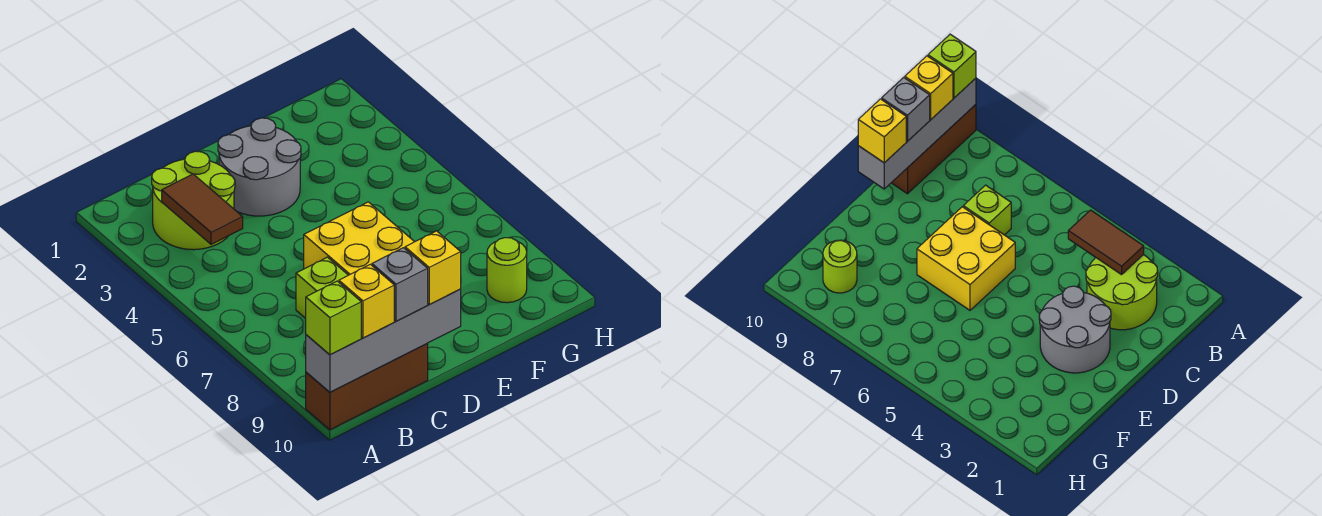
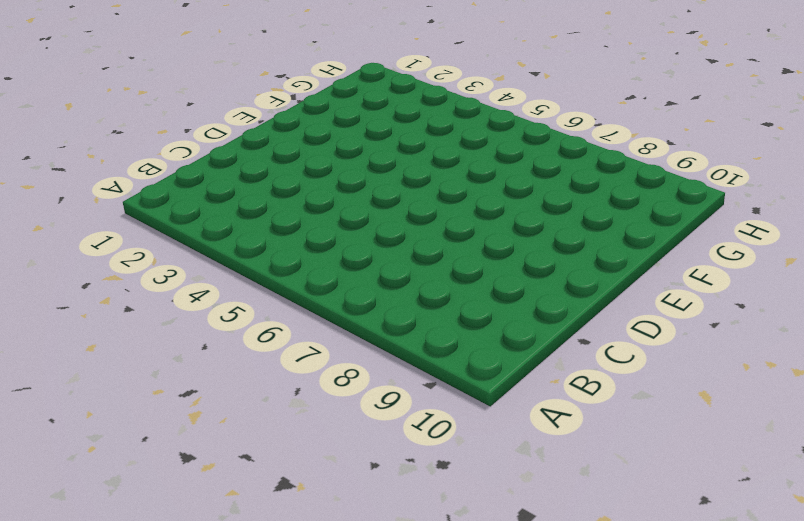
none -> brown 1x3 brick [306,344,428,430]
none -> lime 2x2 round brick [152,151,235,250]
none -> lime 1x1 brick [296,257,348,318]

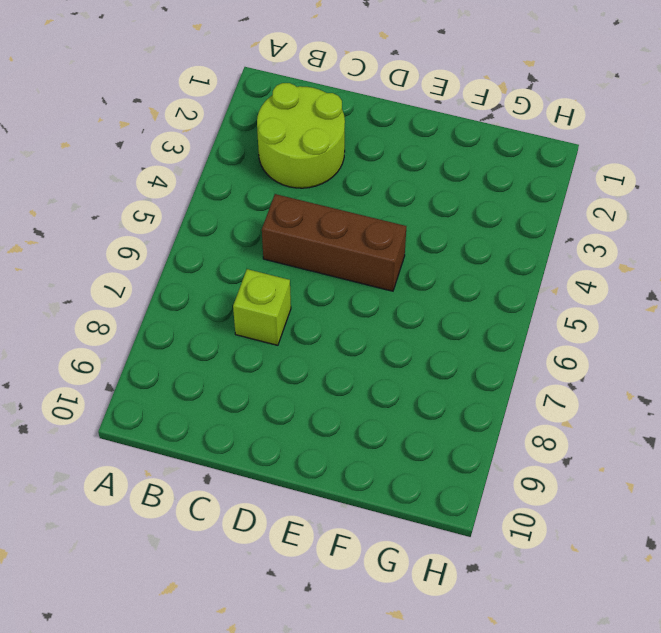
brown 1x3 brick [262,194,406,291] -> brown 1x3 brick moved to [306,344,428,430]
none -> grey 2x2 round brick [218,118,301,216]
none -> yellow 2x2 brick [304,202,414,275]
none -> lime 1x1 round brick [487,238,527,303]

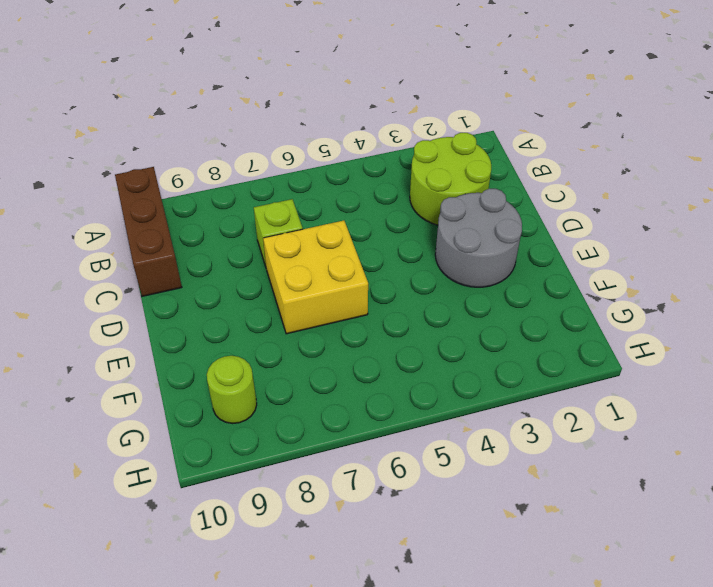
none -> grey 1x4 brick [306,289,461,392]
none -> brown 1x2 tile [162,174,243,244]
none -> lime 1x1 brick [306,281,361,355]

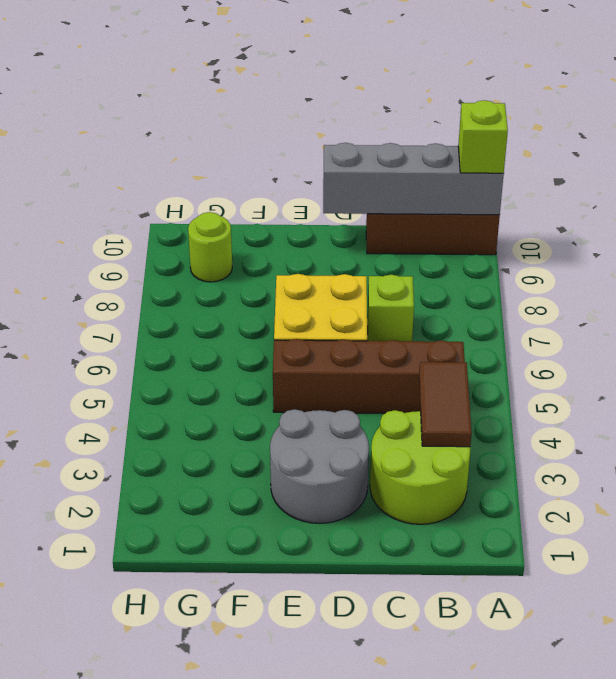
brown 1x4 brick [273,339,465,413] -> none
none -> yellow 1x1 brick [339,264,394,338]
none -> grey 1x1 brick [372,248,428,321]
none -> yellow 1x1 brick [405,231,461,305]

